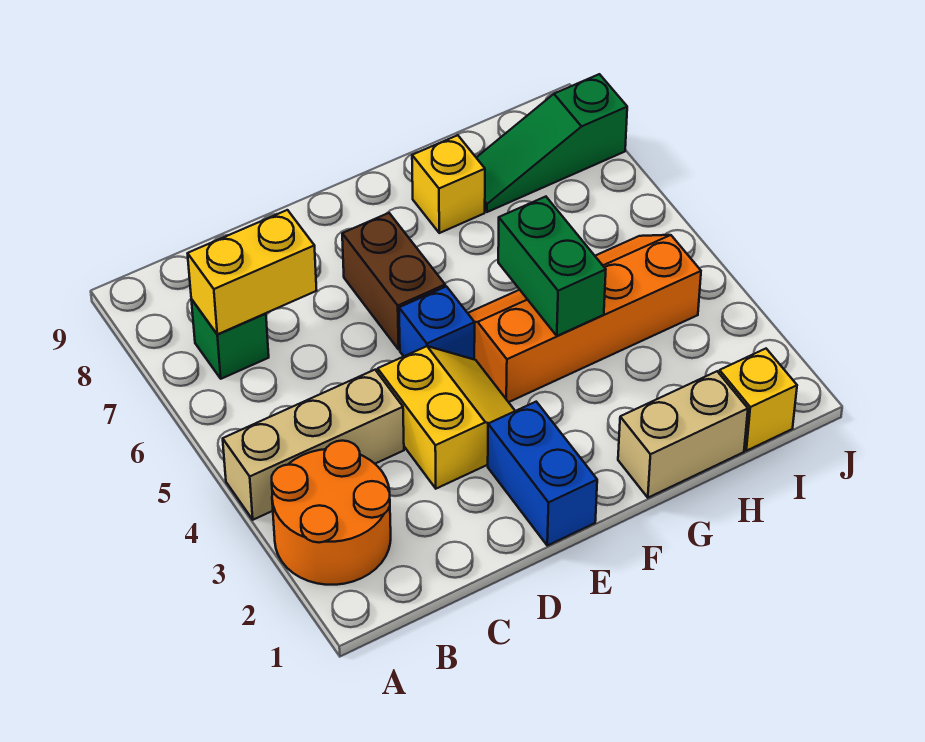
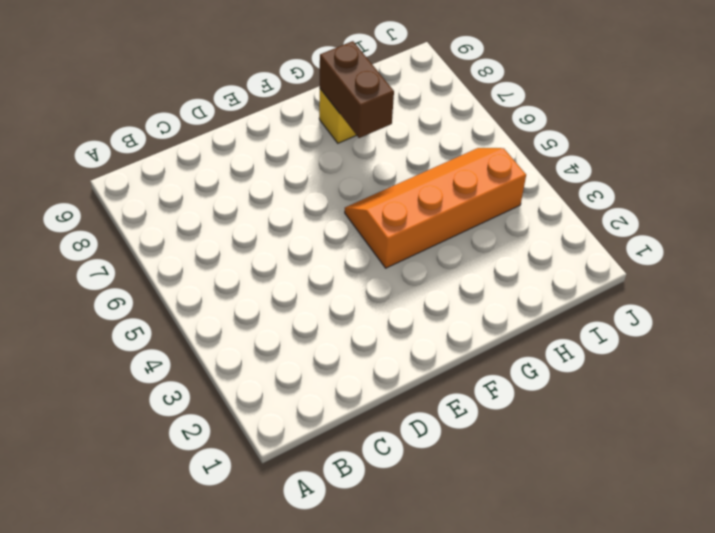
brown 1x2 brick [320,41,394,138] -> brown 1x2 brick moved to [342,213,445,349]
none -> orange 2x2 round brick [272,441,391,585]
none -> tan 1x3 brick [223,370,404,520]
none -> green 1x1 brick [191,299,269,379]

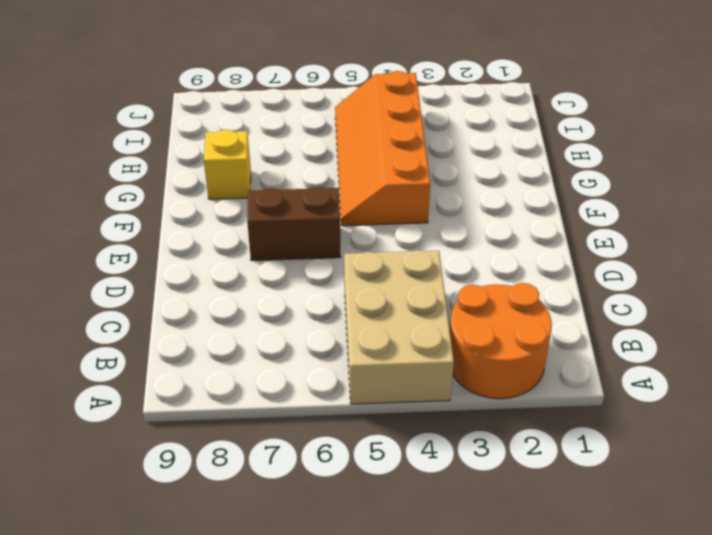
tan 2x3 brick [344,250,454,404] -> tan 1x3 brick [223,370,404,520]
none -> green 1x1 brick [191,299,269,379]
none -> yellow 2x2 slope [378,346,515,489]
none -> blue 1x2 brick [488,402,597,546]

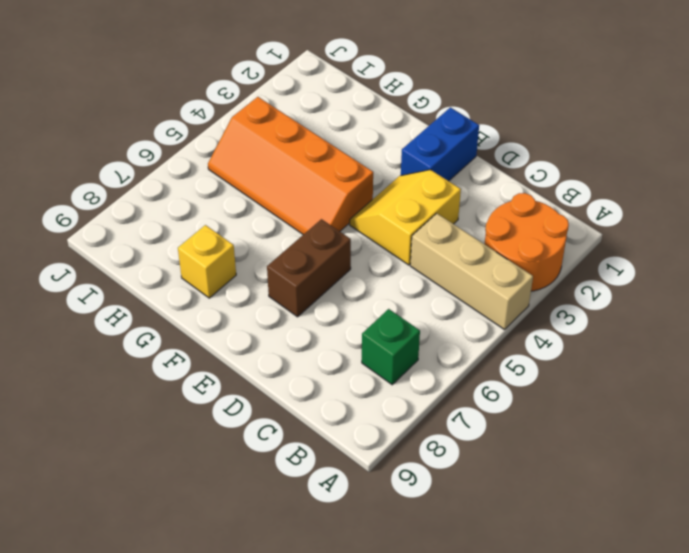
none -> blue 1x1 brick [399,286,475,359]
none -> tan 1x2 brick [618,371,748,498]
none -> green 1x3 slope [476,74,627,212]

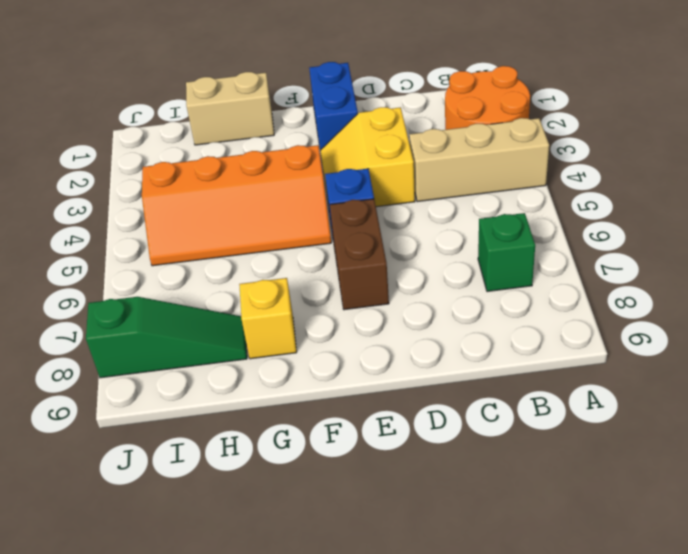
none -> yellow 1x1 brick [719,349,797,451]
none -> yellow 1x2 brick [188,210,317,334]
none -> green 1x2 brick [498,197,606,336]

